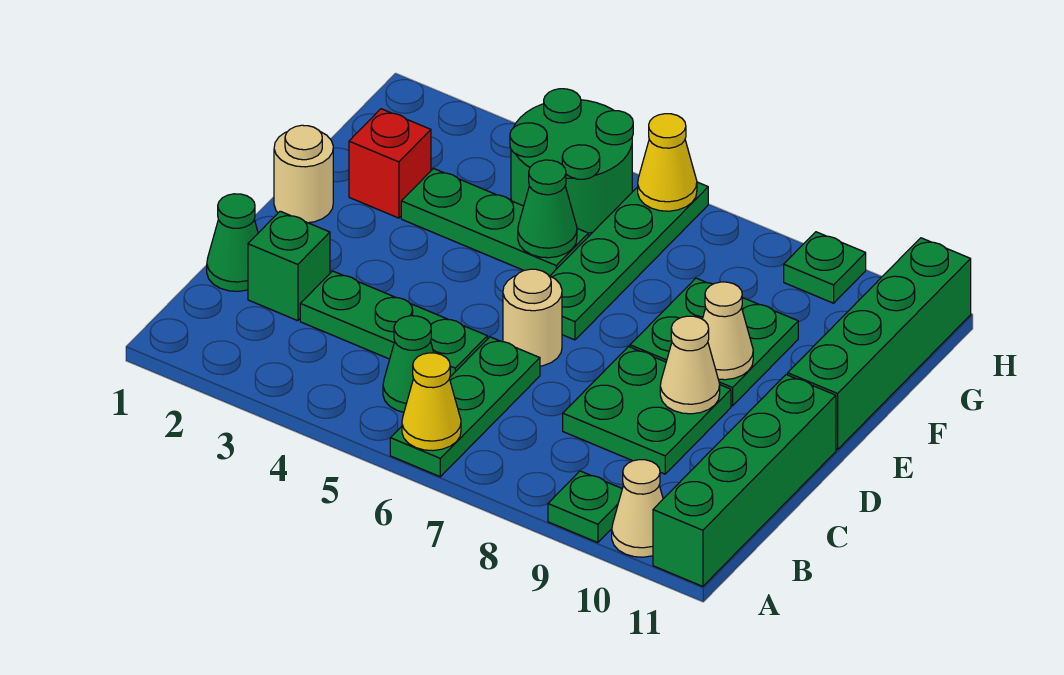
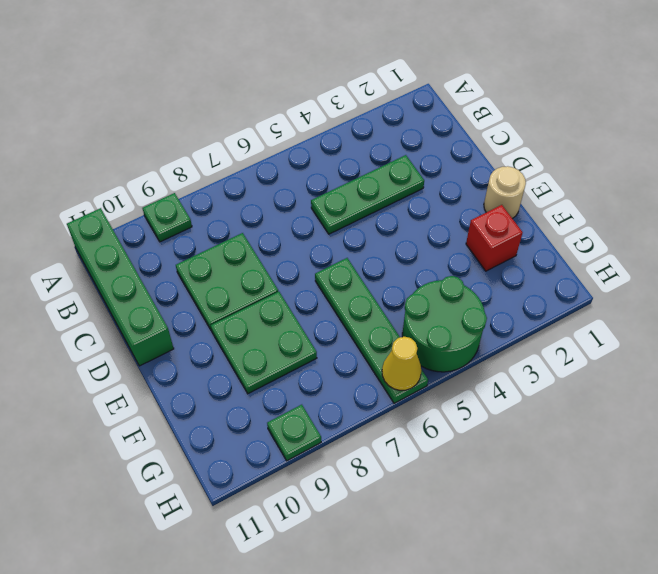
none -> green 1x3 plate [390,337,540,477]
none -> tan 1x1 cone [612,460,663,557]
none -> green 1x1 cone [383,316,434,412]

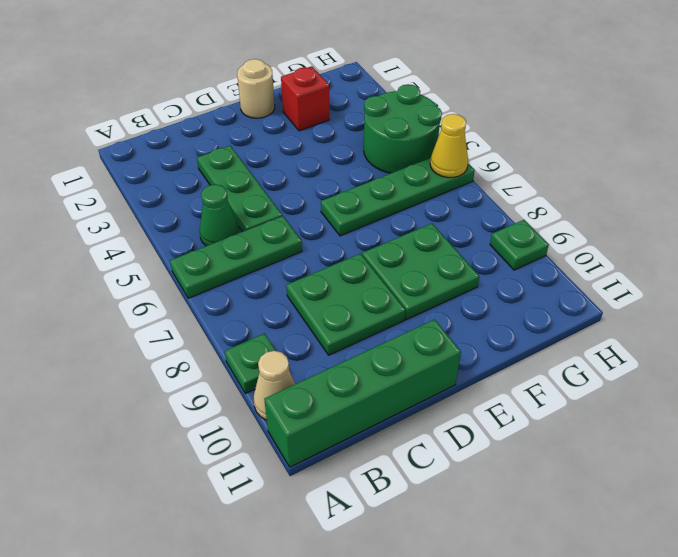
none -> green 1x1 cone [207,194,258,291]
none -> green 1x1 brick [248,211,330,321]
none -> tan 1x1 round brick [503,269,562,366]

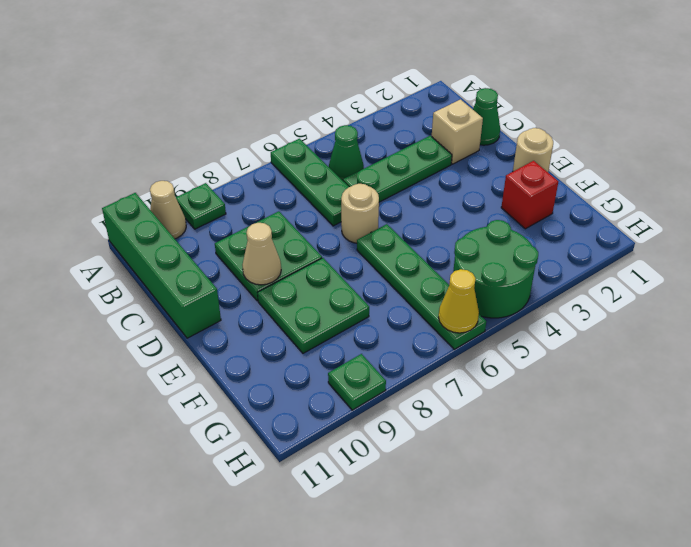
tan 1x1 brick [432,99,483,164] -> green 1x1 brick [248,211,330,321]
none -> green 1x4 brick [788,238,971,450]
none -> green 1x3 plate [401,169,588,276]
none -> yellow 1x1 cone [402,353,461,451]

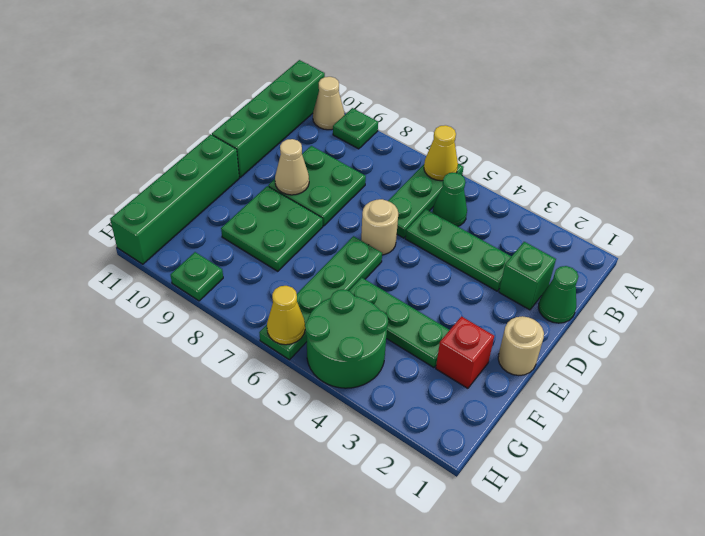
none -> tan 1x1 cone [703,282,753,380]
none -> green 1x1 cone [518,160,577,258]

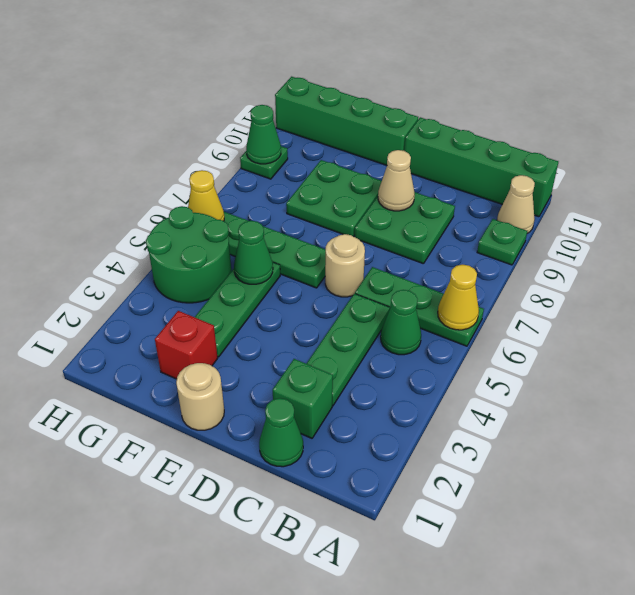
green 1x1 cone [246,105,281,164] -> none
none -> tan 1x1 cone [703,282,753,380]

